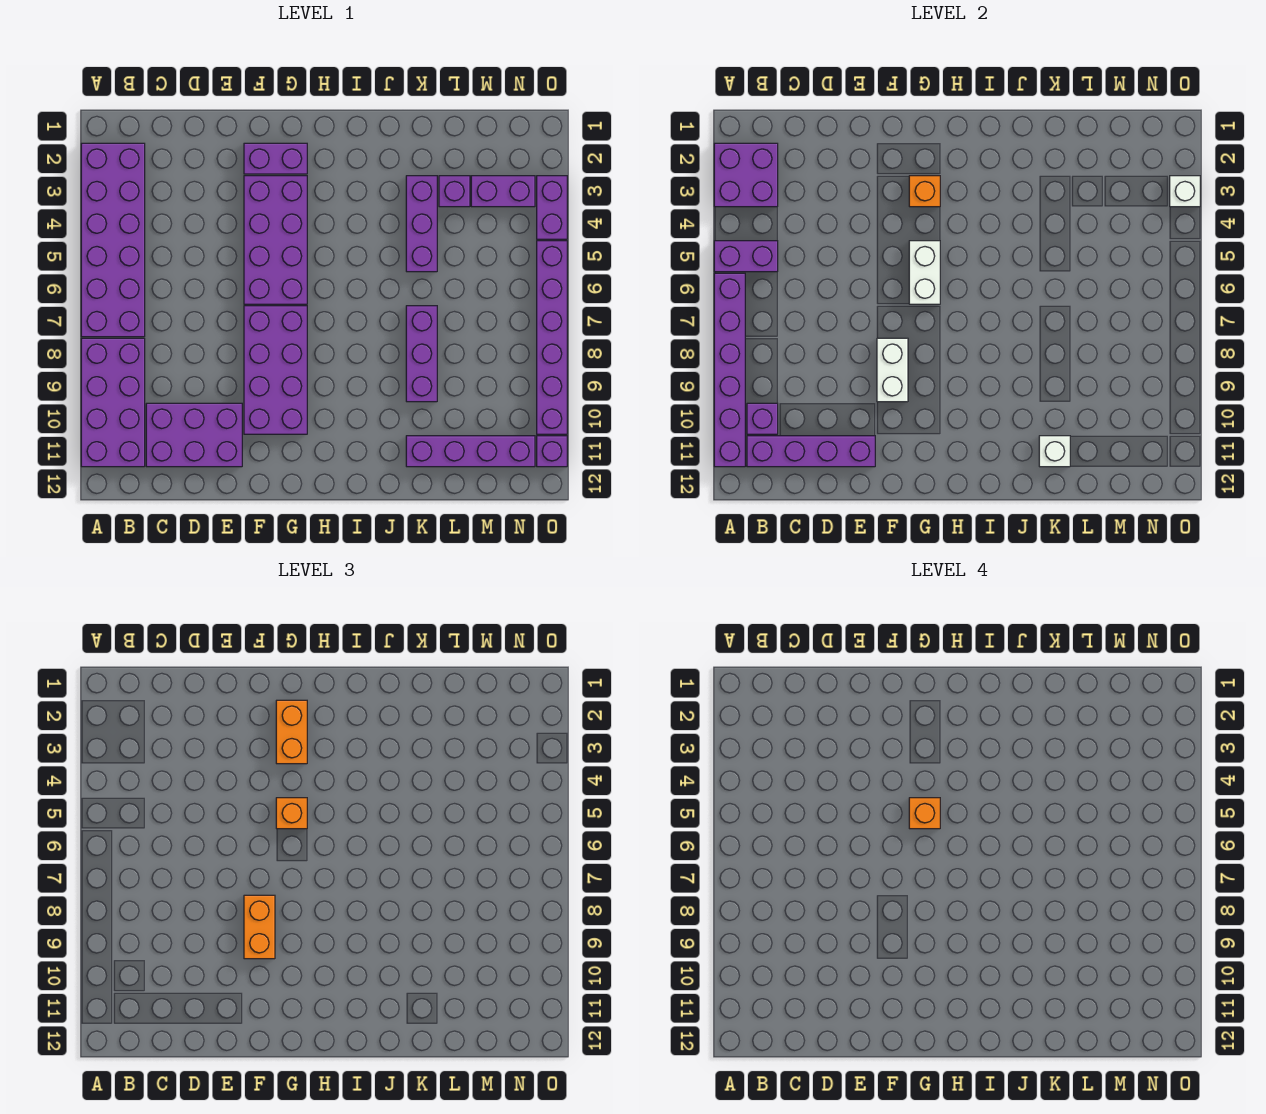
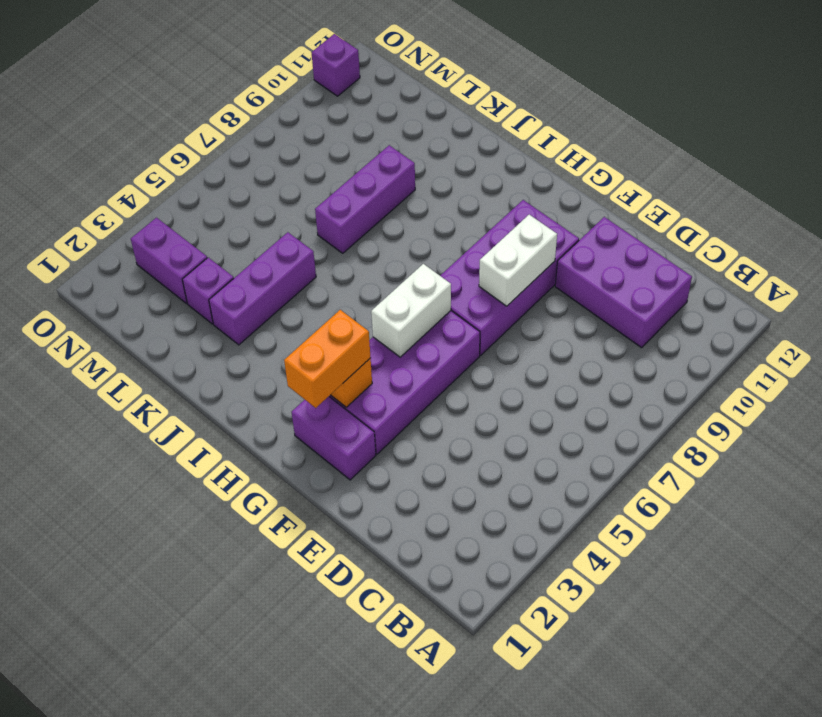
none -> purple 2x6 brick [81,143,145,337]
none -> purple 2x4 brick [81,338,145,467]
none -> purple 1x4 brick [406,436,535,467]

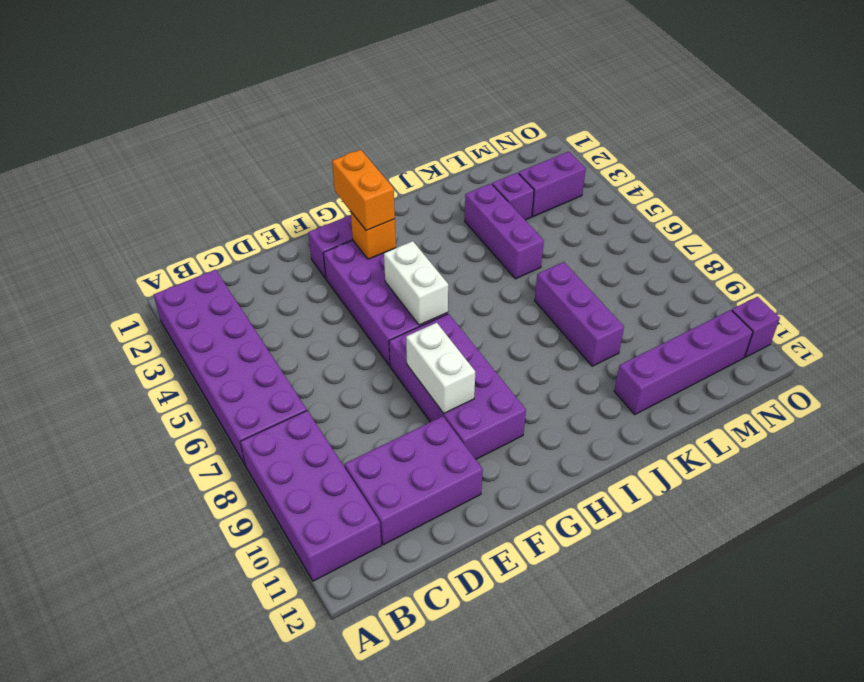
none -> purple 1x2 brick [537,176,567,239]
none -> purple 1x6 brick [537,241,567,434]
none -> purple 2x2 brick [714,143,778,207]

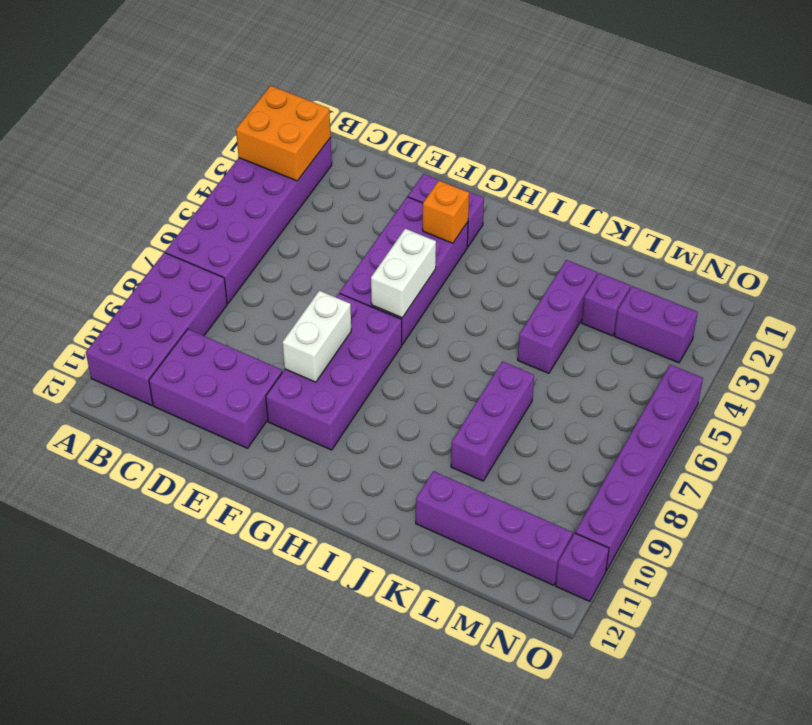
orange 2x2 brick [236,86,331,181] -> purple 2x2 brick [714,143,778,207]
none -> purple 1x2 brick [537,176,567,239]
none -> purple 1x2 brick [714,241,778,272]
none -> purple 1x6 brick [714,273,745,467]

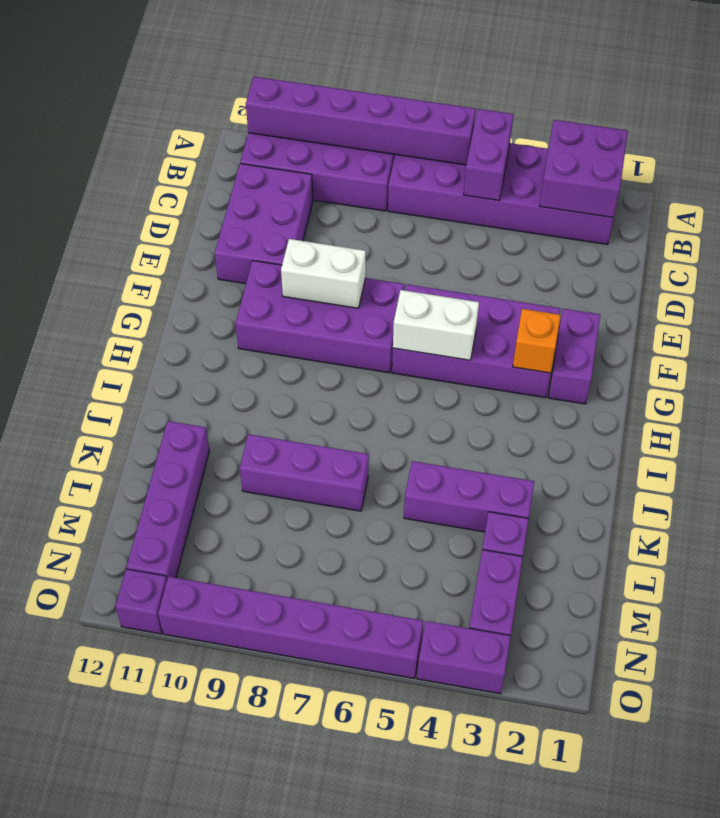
none -> purple 1x1 brick [747,403,778,434]
none -> purple 1x4 brick [747,436,875,467]
none -> white 1x1 brick [1039,436,1070,467]

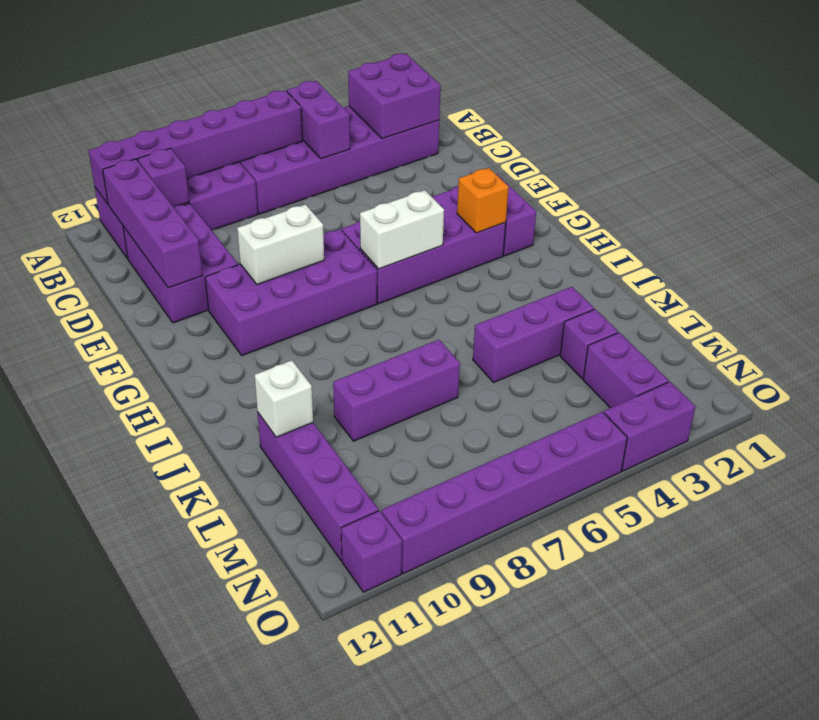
none -> white 1x1 brick [1170,176,1200,207]
none -> orange 1x2 brick [244,895,275,959]
none -> orange 1x2 brick [276,700,307,764]

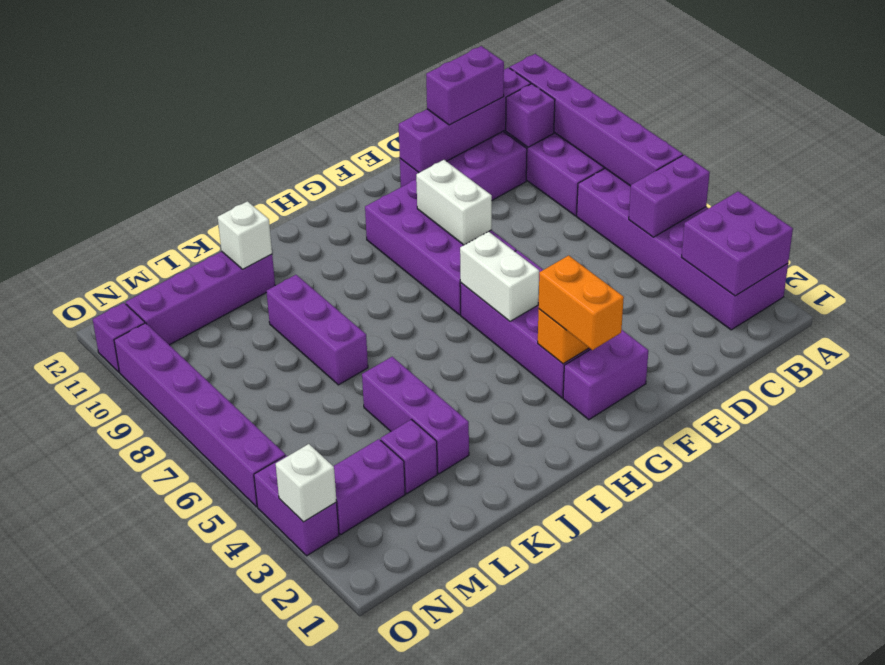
purple 1x2 brick [426,46,504,125] -> none
none -> orange 1x2 brick [244,895,275,959]
none -> orange 1x1 brick [276,798,307,829]
none -> orange 1x1 brick [909,798,940,829]

